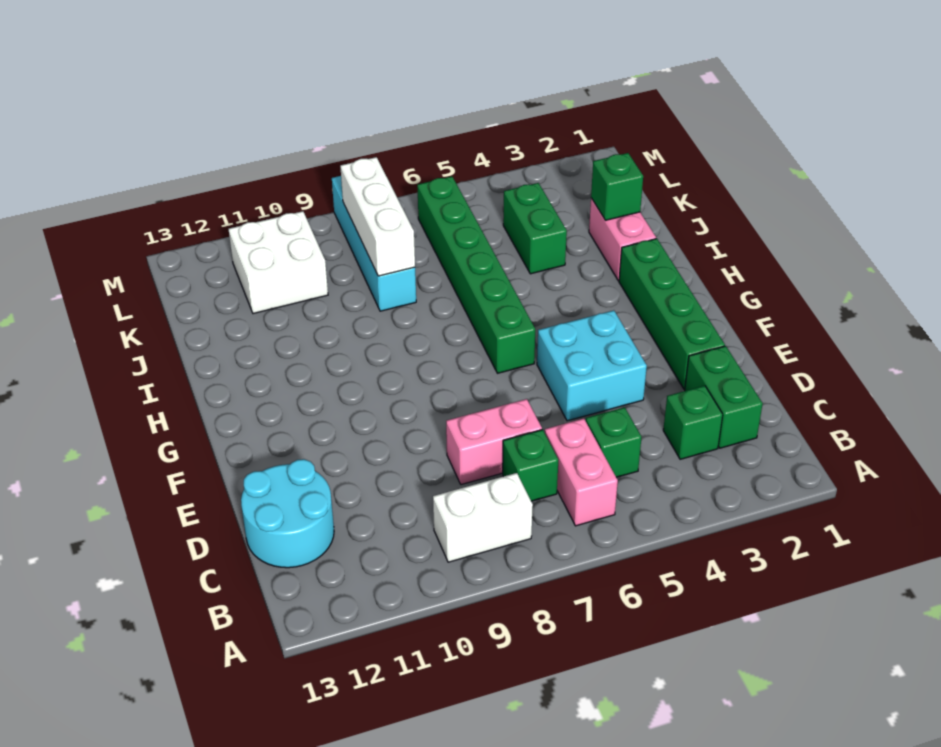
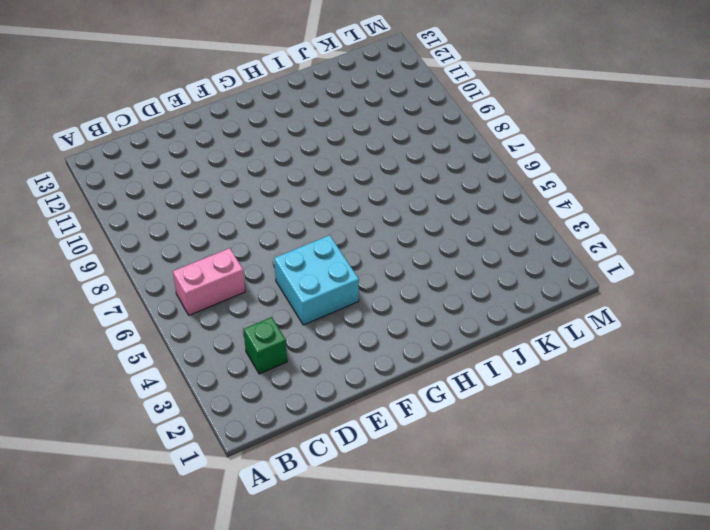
none -> white 1x2 brick [433,473,533,562]
none -> green 1x2 brick [685,346,763,448]
none -> green 1x1 brick [586,407,641,477]

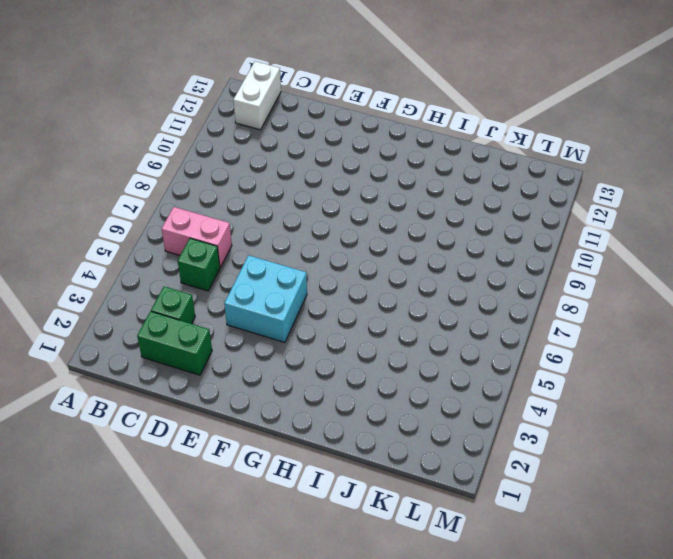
white 1x2 brick [233,61,281,130] -> white 1x2 brick moved to [433,473,533,562]
none -> green 1x1 brick [503,430,558,501]
none -> cyan 2x2 round brick [241,459,334,568]
none -> pink 1x2 brick [446,399,542,485]

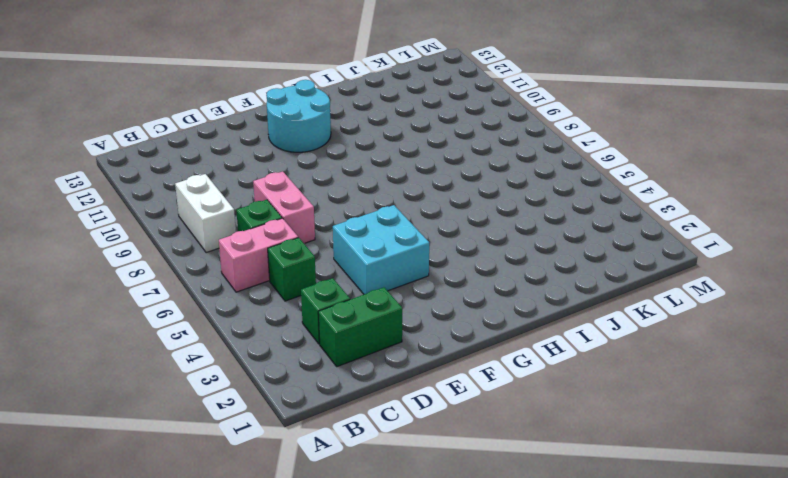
cyan 2x2 round brick [267,80,331,152] -> cyan 2x2 round brick moved to [241,459,334,568]
none -> green 1x4 brick [619,239,725,389]
none -> green 1x6 brick [417,176,535,373]
none -> pink 1x2 brick [589,198,656,281]

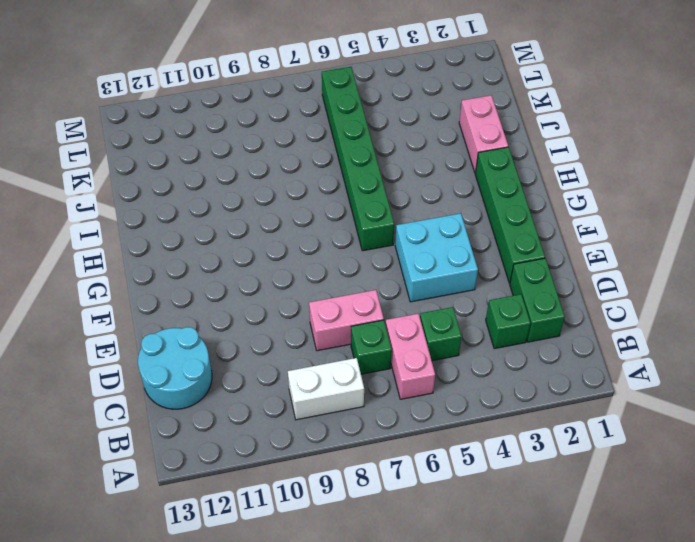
none -> green 1x2 brick [503,183,567,274]
none -> cyan 1x4 brick [332,176,416,311]
none -> white 2x2 brick [229,211,328,314]

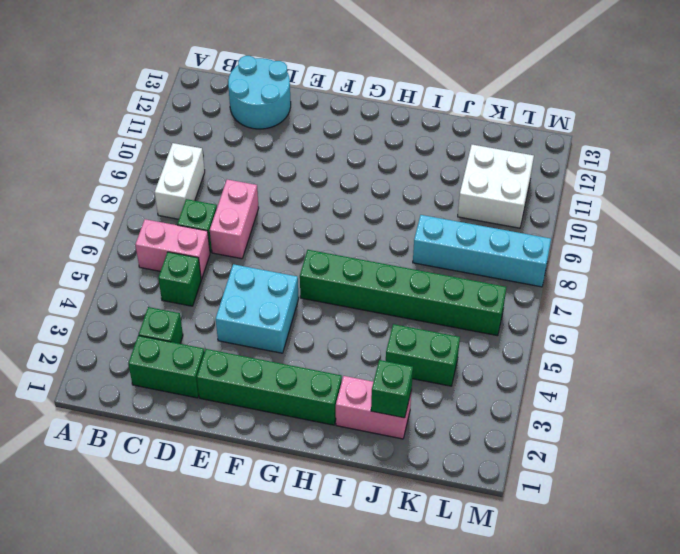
none -> white 1x3 brick [340,157,415,276]

